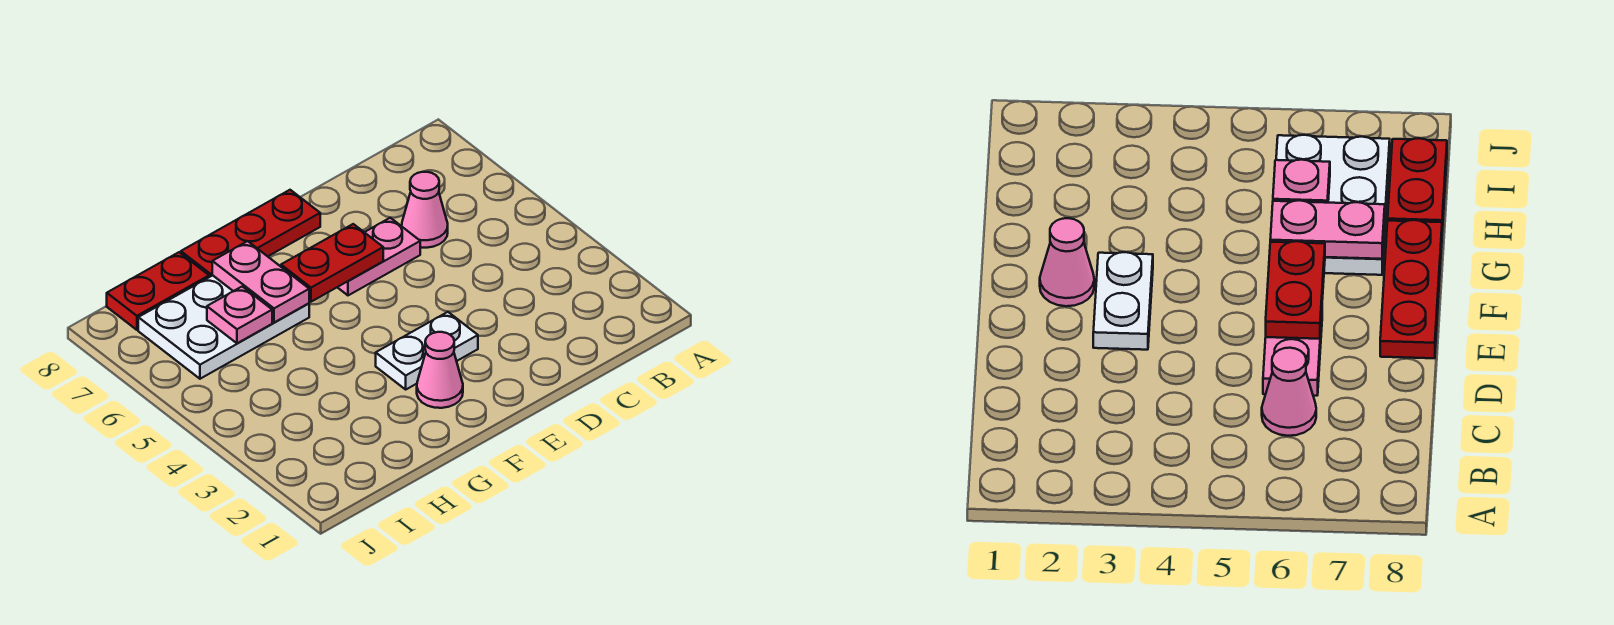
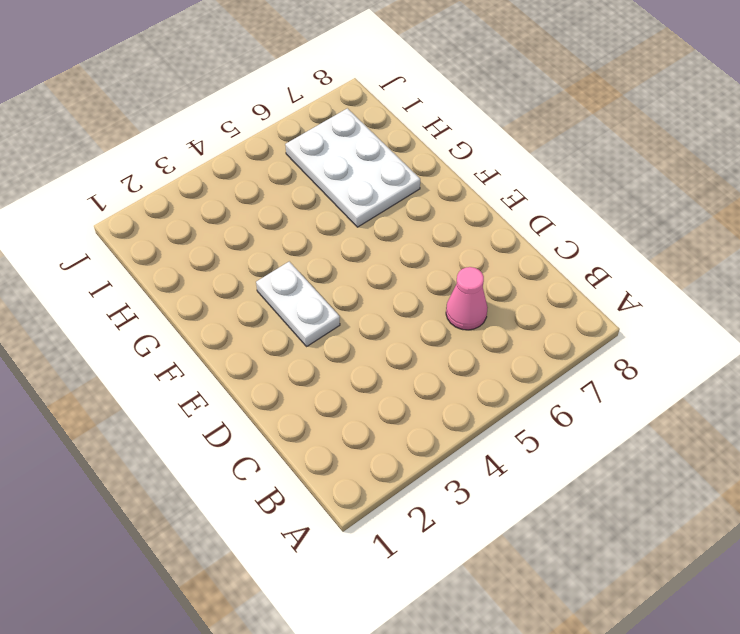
none -> pink 1x2 plate [337,218,420,295]
none -> red 1x3 plate [181,190,320,277]

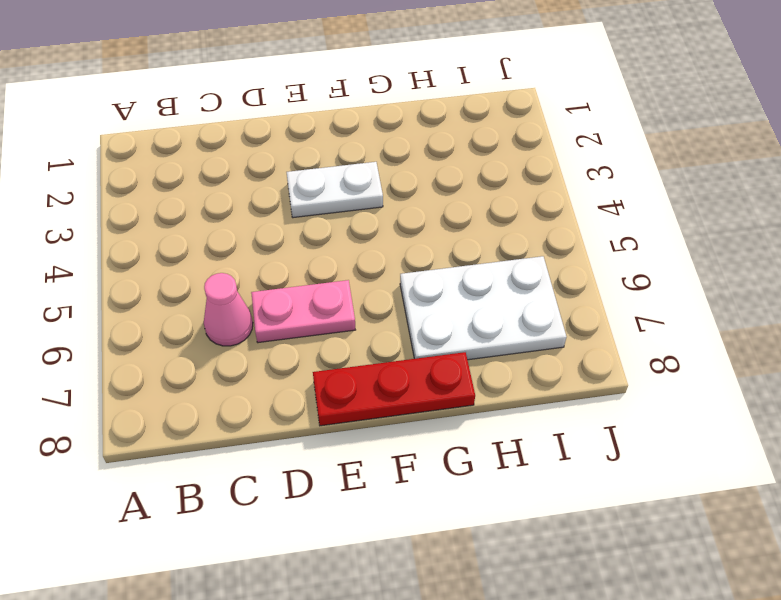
none -> pink 1x1 cone [417,332,463,408]
none -> red 1x2 plate [107,252,209,330]

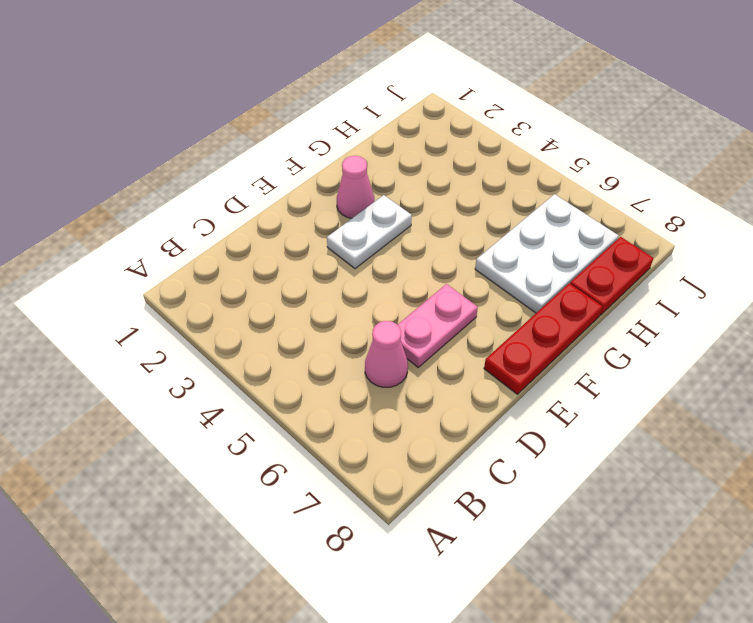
none -> red 1x2 plate [281,224,383,302]
none -> pink 1x2 plate [212,241,309,322]

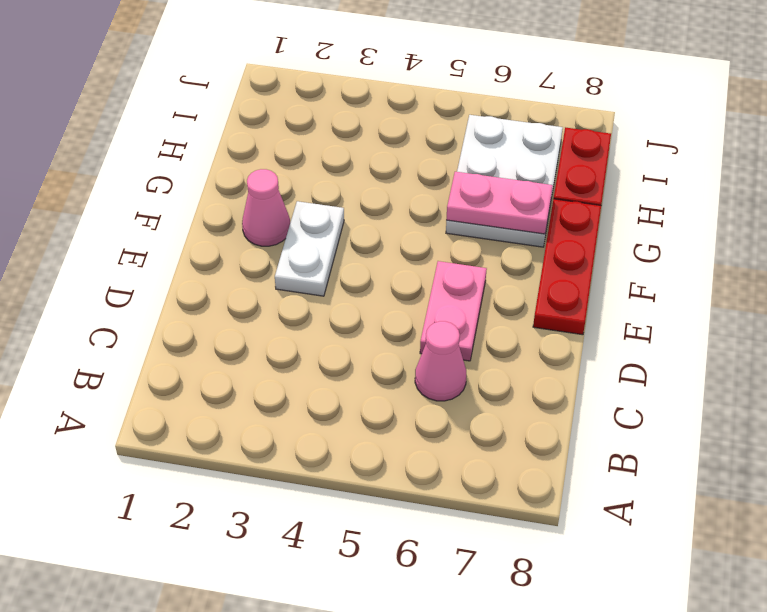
none -> red 1x2 plate [281,224,383,302]
none -> pink 1x1 plate [207,287,272,343]

